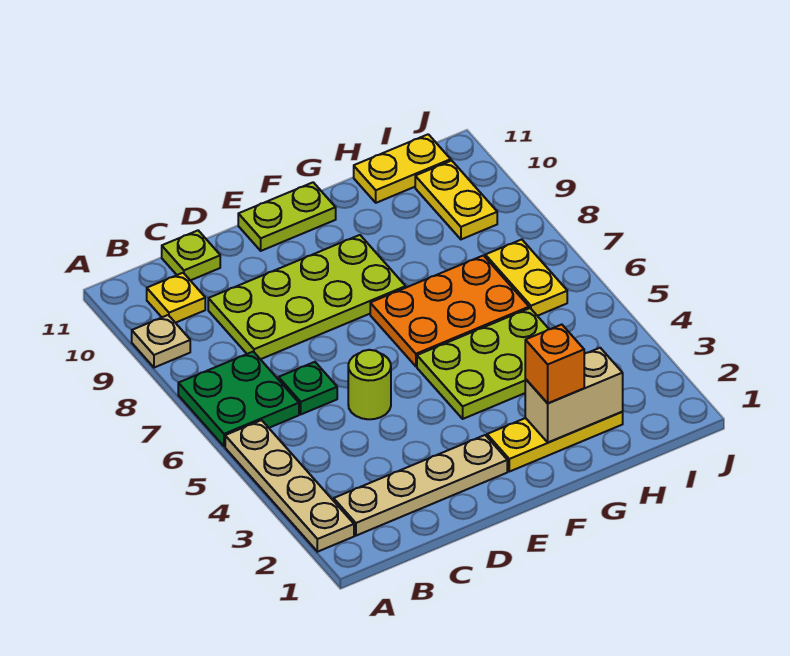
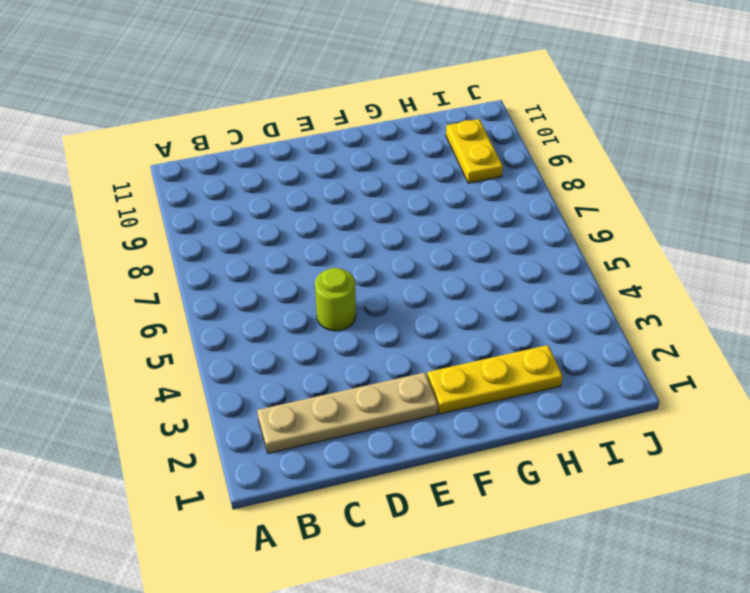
none -> tan 1x4 plate [225,420,354,552]
none -> green 2x2 plate [178,352,299,446]
none -> tan 1x1 plate [132,315,190,368]

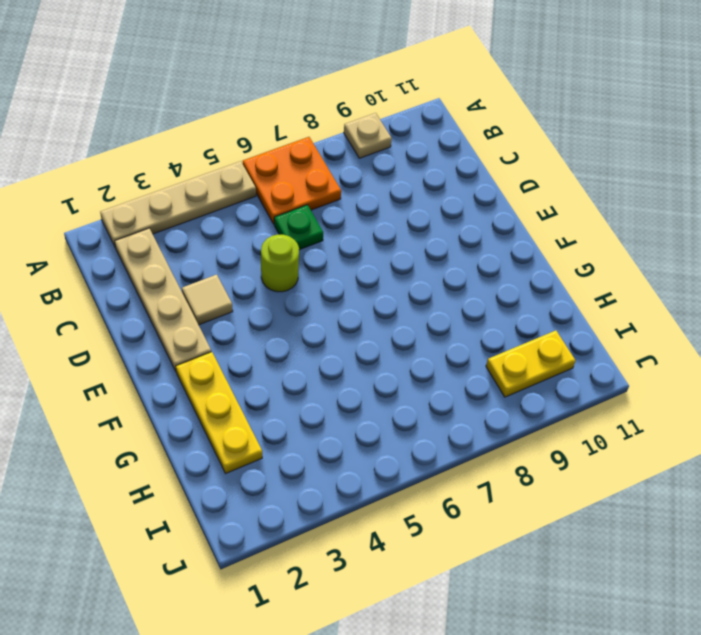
orange 2x2 plate [243,137,341,224] -> green 2x2 plate [178,352,299,446]
tan 1x1 tile [182,275,233,325] -> none
none -> yellow 1x1 plate [147,273,205,323]
none -> lime 2x4 plate [208,235,406,359]
none -> lime 1x1 plate [162,231,220,280]

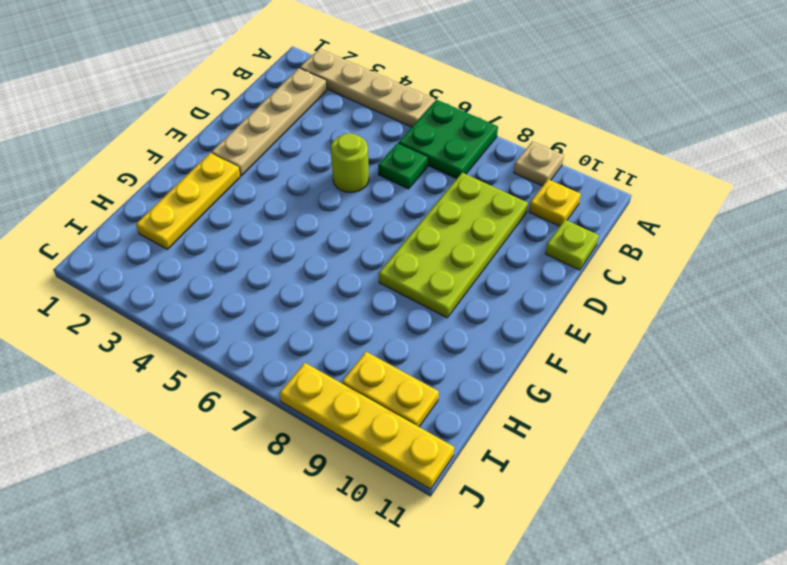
yellow 1x4 plate [280,363,454,489] -> none
none -> lime 1x2 plate [238,182,336,251]
none -> lime 2x3 plate [417,308,549,419]
none -> orange 2x3 plate [370,255,529,366]

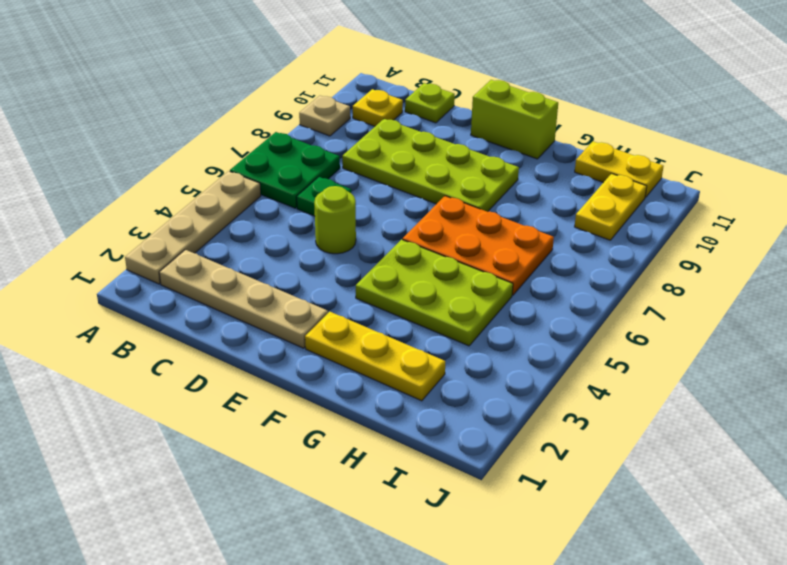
lime 1x2 brick [471,80,558,159] -> lime 1x2 plate [238,182,336,251]
none -> yellow 1x2 plate [485,239,567,316]
none -> tan 1x2 brick [525,348,623,443]
none -> orange 1x1 brick [525,325,584,403]

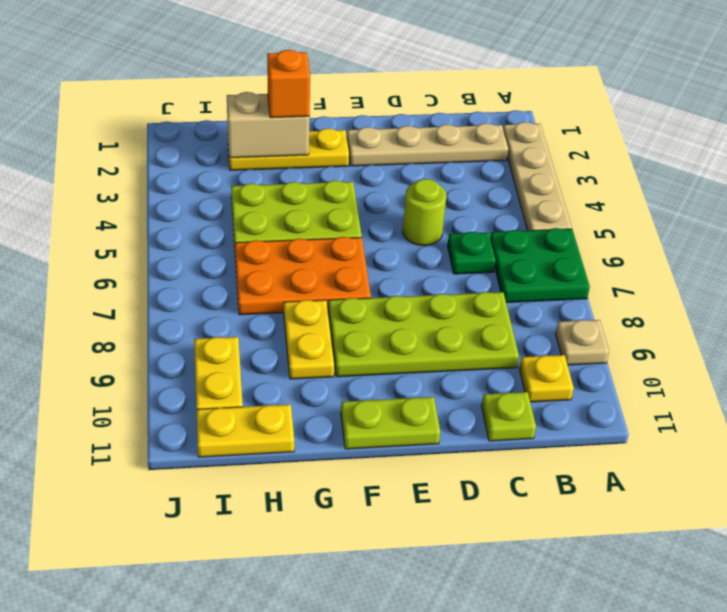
yellow 1x2 plate [284,300,334,379] -> yellow 1x2 plate moved to [485,239,567,316]

